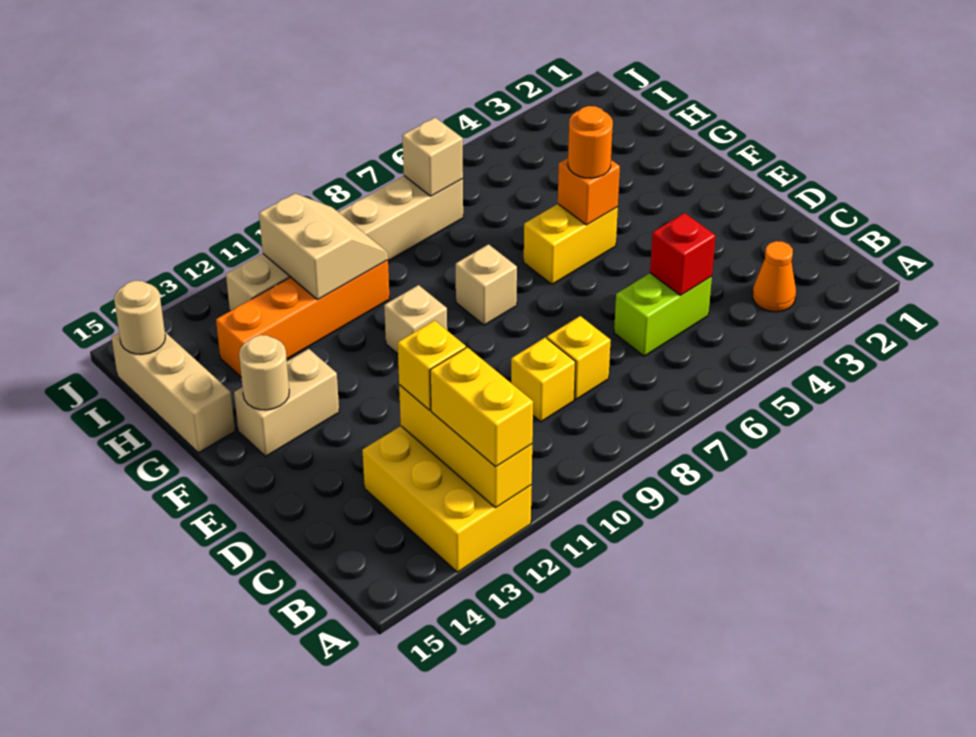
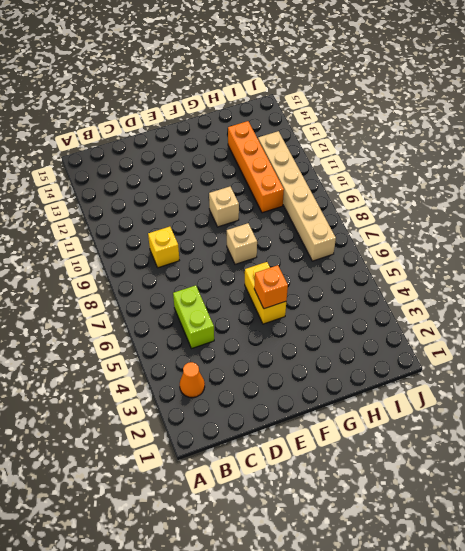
none -> yellow 2x3 brick [363,426,532,572]
none -> yellow 1x1 brick [547,316,611,399]
none -> tan 1x2 brick [234,349,339,456]

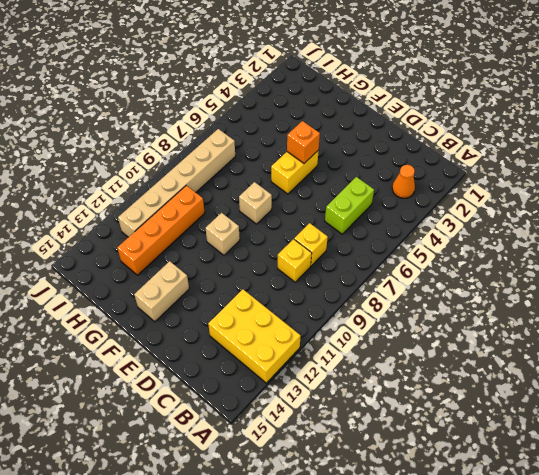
none -> tan 1x3 brick [112,332,235,453]
none -> yellow 1x3 brick [399,385,532,508]
none -> red 1x1 brick [650,213,716,295]

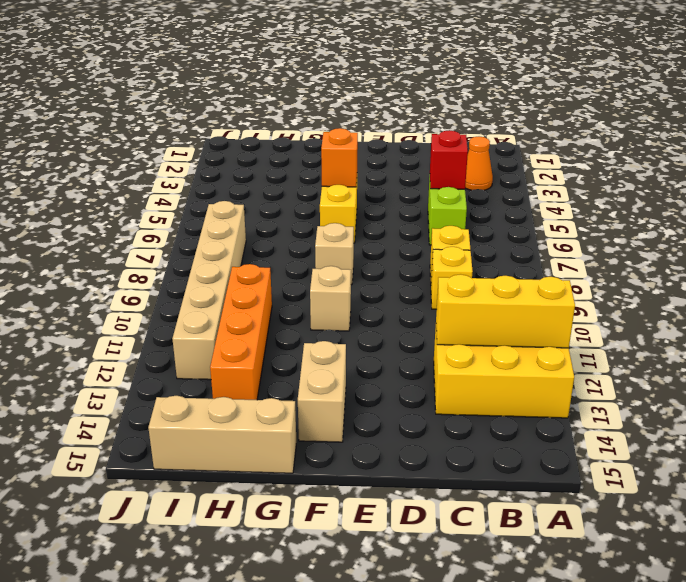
none -> tan 1x1 round brick [239,335,289,410]
none -> tan 2x2 slope [259,193,388,300]
none -> tan 1x1 brick [402,118,463,196]

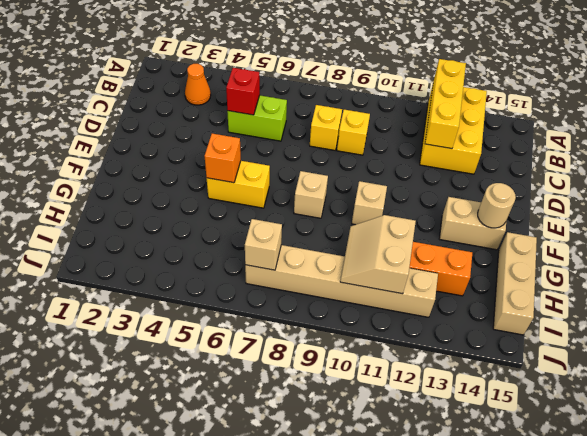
none -> tan 1x1 round brick [114,281,165,354]
none -> yellow 1x2 brick [430,347,533,467]
none -> yellow 1x1 brick [398,320,466,410]

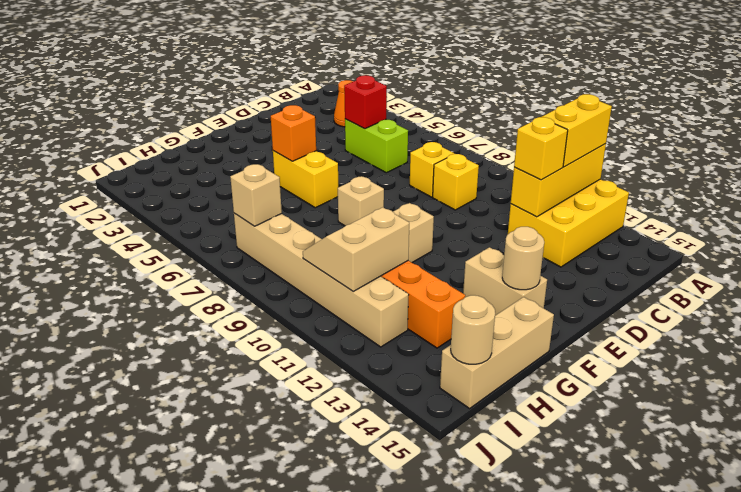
none -> orange 1x1 round brick [568,106,613,178]

